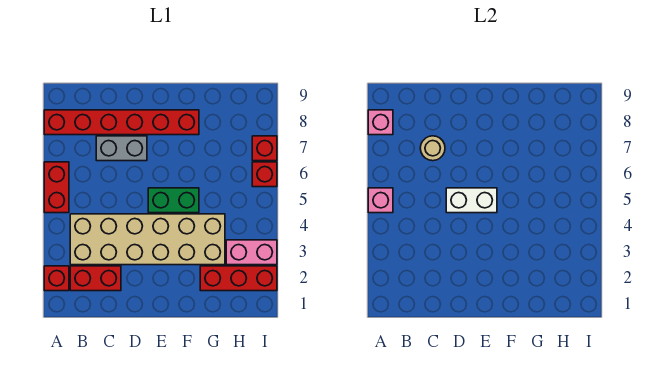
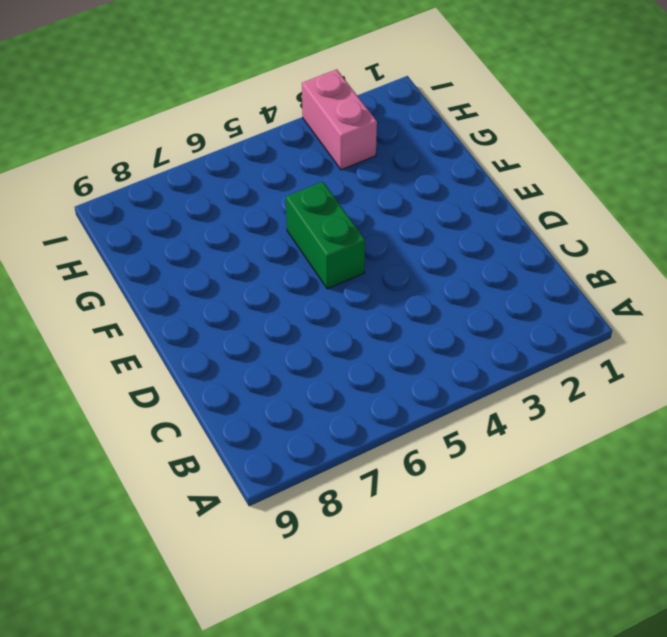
none -> red 1x1 brick [44,266,69,291]
none -> red 1x2 brick [44,162,69,213]
none -> red 1x6 brick [44,110,199,135]

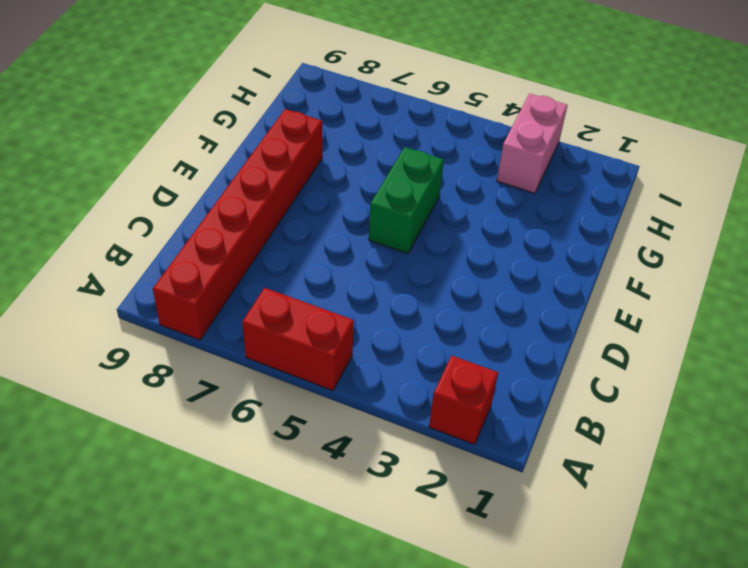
none -> red 1x2 brick [70,266,121,291]
none -> tan 2x6 brick [70,214,225,265]
none -> grey 1x2 brick [96,136,147,161]

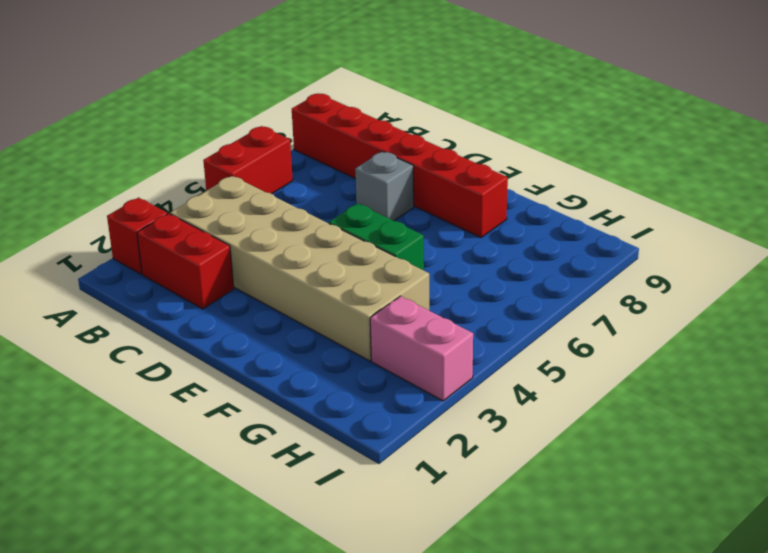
grey 1x1 brick [355,151,414,221] -> grey 1x2 brick [96,136,147,161]
none -> red 1x3 brick [200,266,277,291]
none -> red 1x1 brick [252,162,277,187]
none -> red 1x1 brick [252,136,277,161]

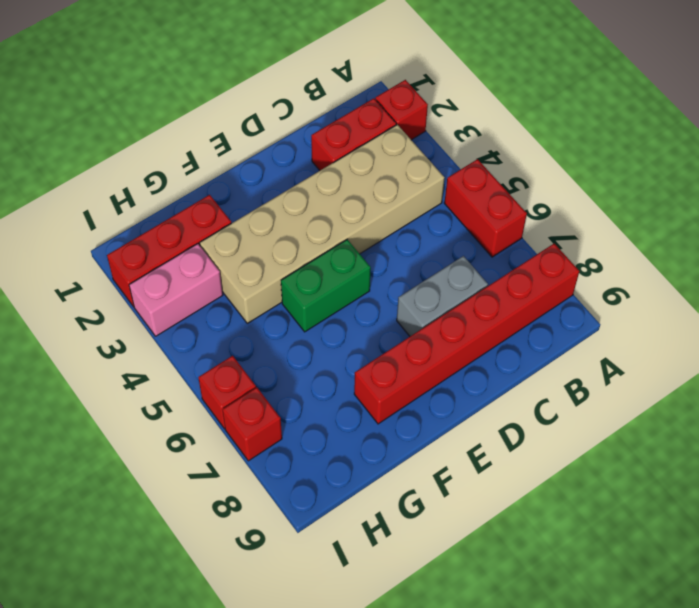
none -> pink 1x1 brick [368,188,393,213]
none -> pink 1x1 brick [368,110,393,135]
none -> tan 1x1 round brick [420,136,445,161]

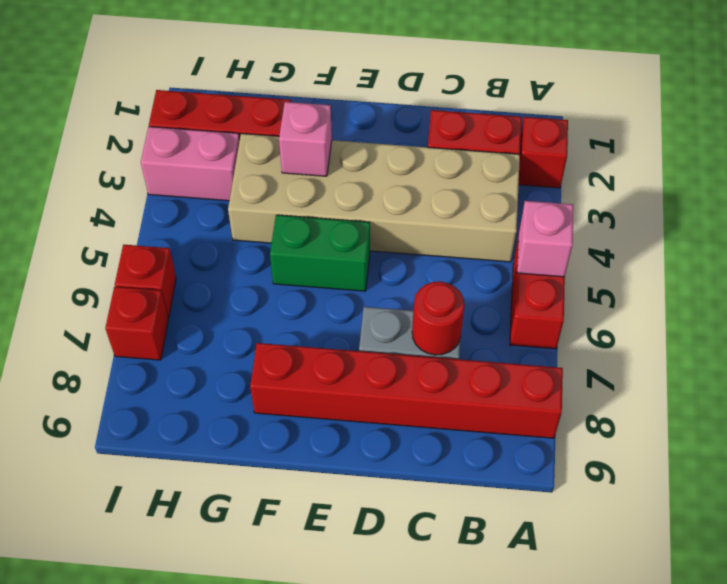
red 1x1 round brick [412,282,465,355] -> tan 1x1 round brick [420,136,445,161]
pink 1x1 brick [279,102,332,176] -> pink 1x1 brick moved to [368,110,393,135]
none -> white 1x2 brick [446,188,497,213]

